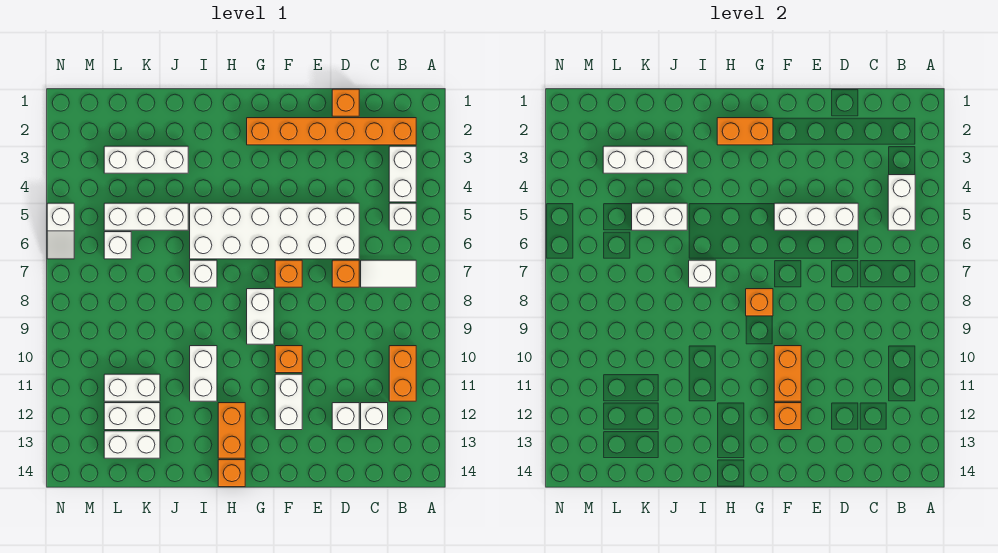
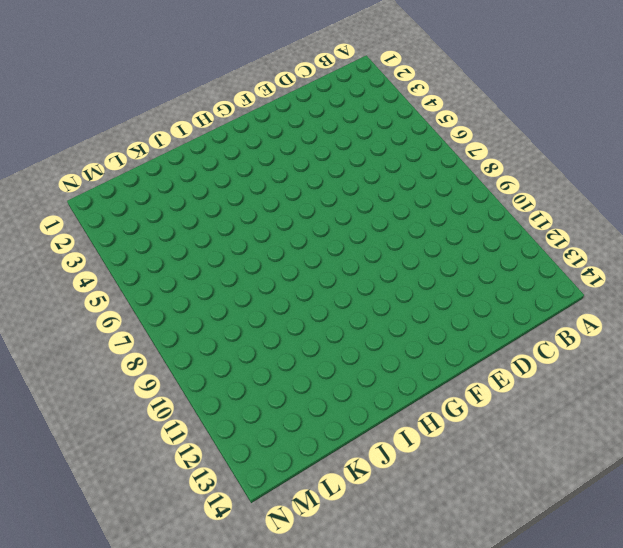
none -> orange 1x6 brick [247,118,416,145]
none -> white 1x2 brick [389,146,416,202]
none -> white 1x1 brick [389,203,416,230]
none -> white 1x2 tile [361,260,416,287]

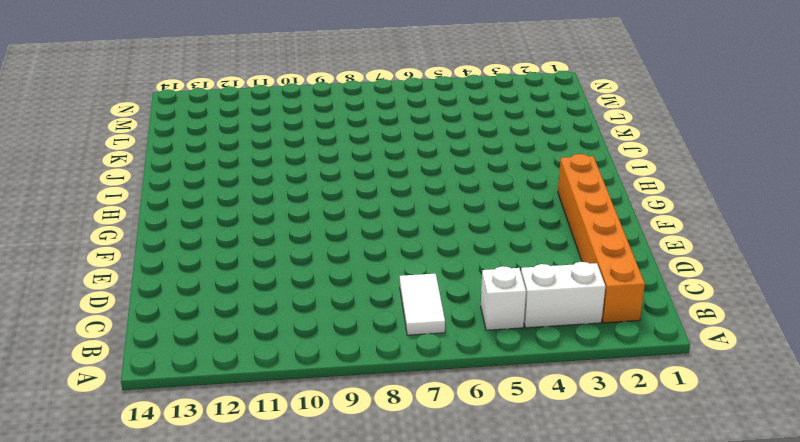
none -> orange 1x2 brick [389,346,416,401]
none -> white 1x1 brick [361,403,388,430]
none -> orange 1x1 brick [332,89,359,116]
none -> white 2x6 brick [190,203,359,259]

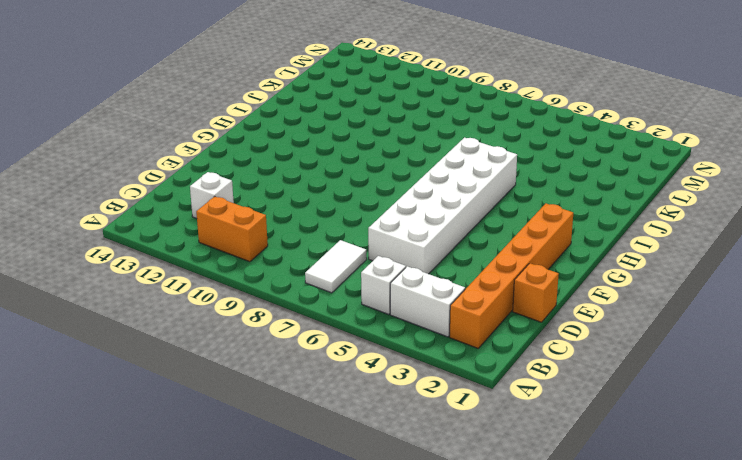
none -> orange 1x1 brick [332,260,359,287]
none -> white 1x1 brick [332,403,359,430]
none -> orange 1x1 brick [275,260,302,287]
none -> orange 1x1 brick [275,346,302,373]

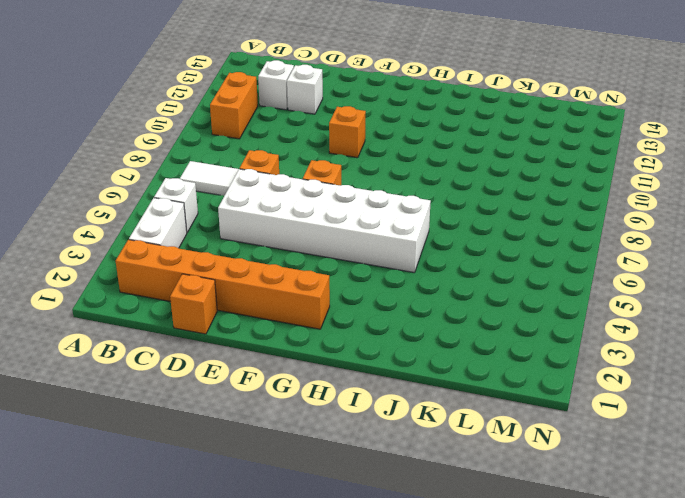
none -> white 1x2 brick [275,374,302,430]
none -> white 1x2 brick [247,289,274,344]
none -> orange 1x2 brick [218,403,245,458]
none -> orange 1x1 brick [218,460,245,487]

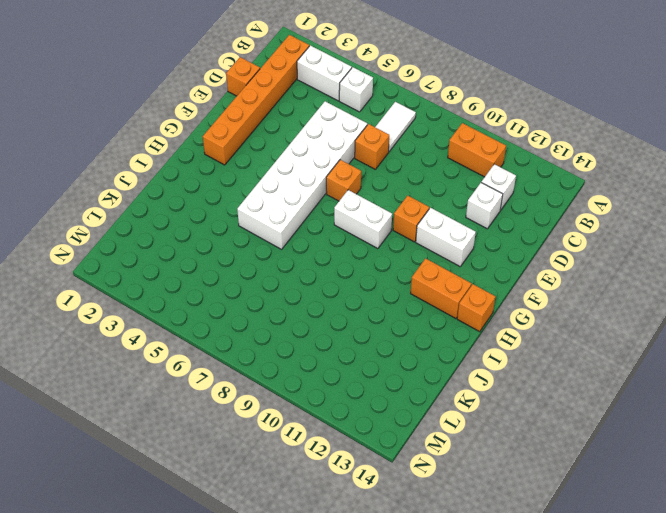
none -> white 1x1 brick [190,260,217,287]
none -> white 1x2 brick [190,346,217,401]
none -> white 1x3 brick [104,146,188,173]
none -> white 1x3 brick [104,203,188,230]

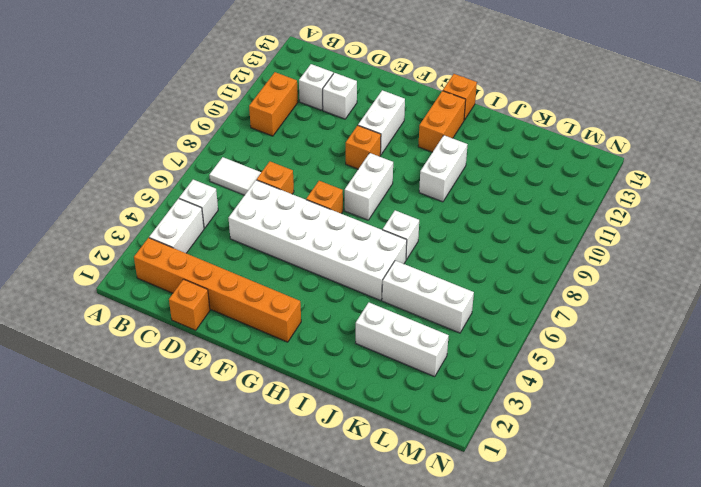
none -> white 1x2 brick [104,374,160,401]
none -> white 1x2 brick [104,403,160,430]
none -> white 1x2 brick [104,431,160,458]
none -> white 1x1 brick [104,232,131,259]

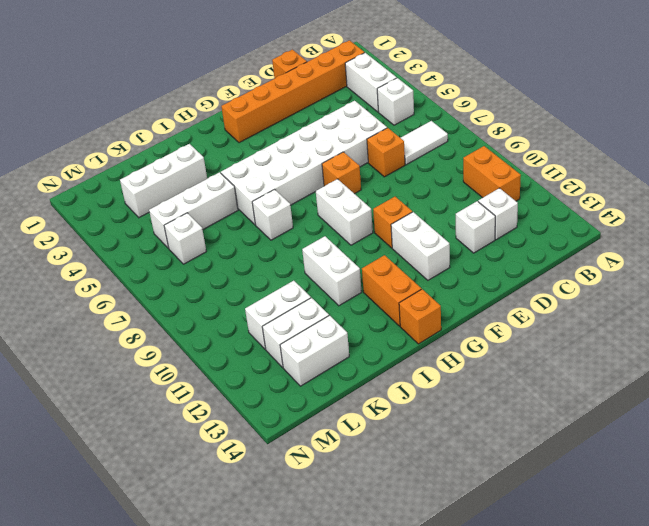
none -> white 1x2 slope [47,203,74,259]
none -> white 1x2 brick [888,175,915,230]
none -> white 1x3 brick [774,203,858,230]
none -> orange 1x2 brick [774,346,801,401]

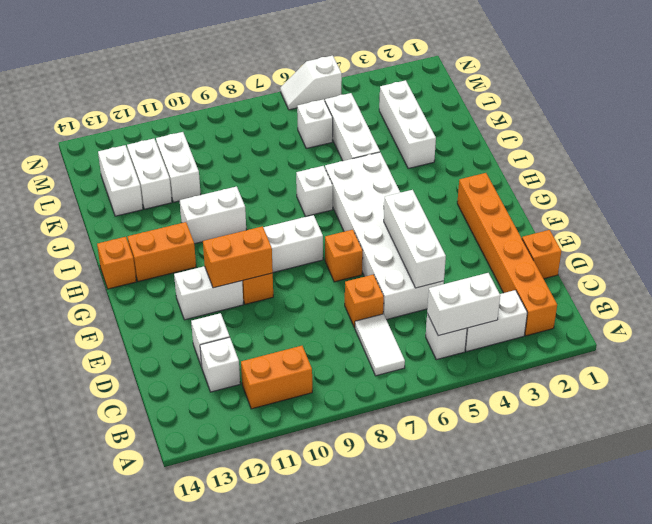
none -> orange 1x1 brick [774,403,801,430]
none -> orange 1x2 brick [717,118,773,145]
none -> orange 1x1 brick [746,289,773,316]
none -> white 1x1 brick [689,260,716,287]

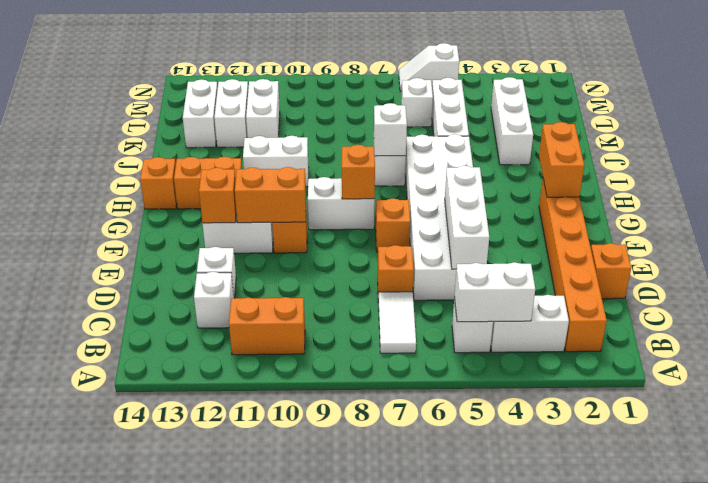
none -> white 1x3 brick [603,146,687,173]
none -> white 1x2 brick [632,203,687,230]

